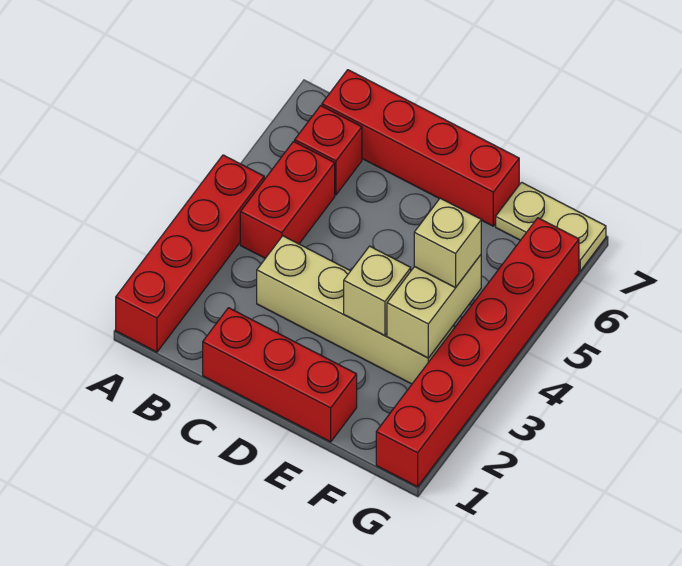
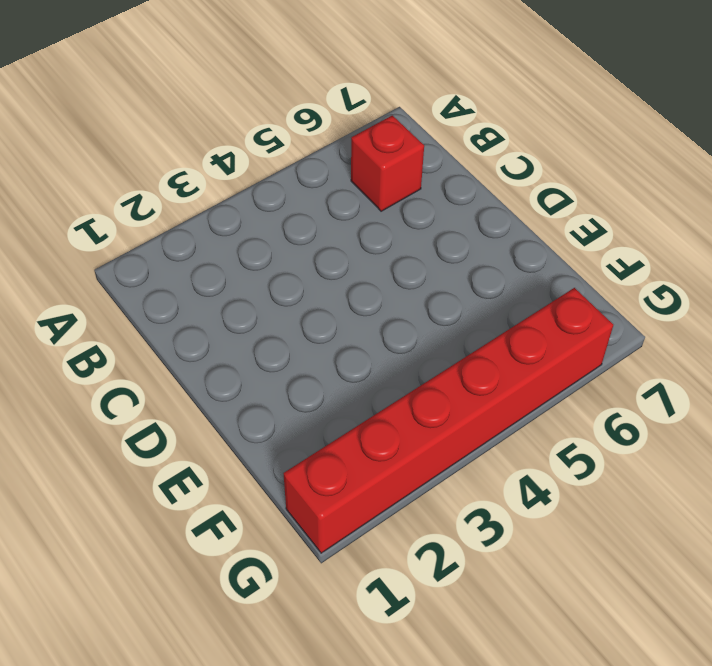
none -> red 1x4 brick [116,155,264,352]
none -> red 1x2 brick [240,142,335,258]

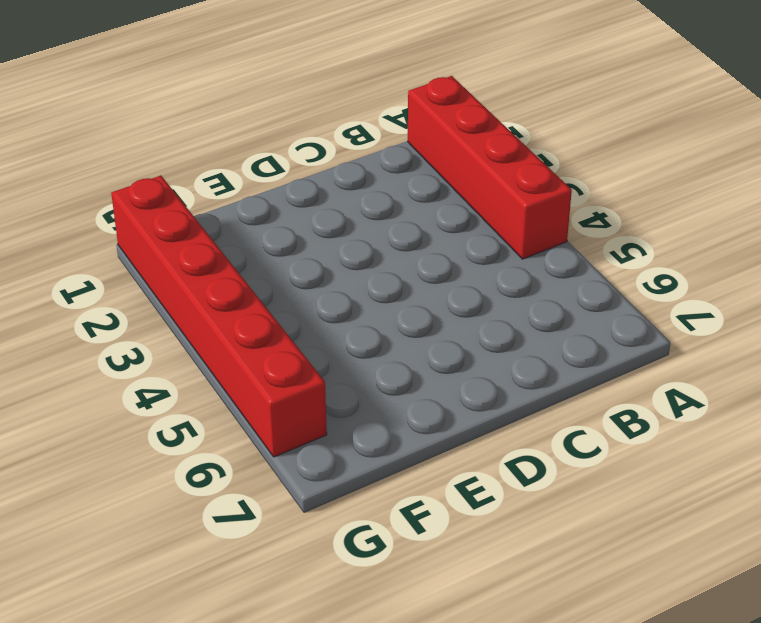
none -> red 1x2 brick [240,142,335,258]
none -> red 1x1 brick [295,106,362,195]

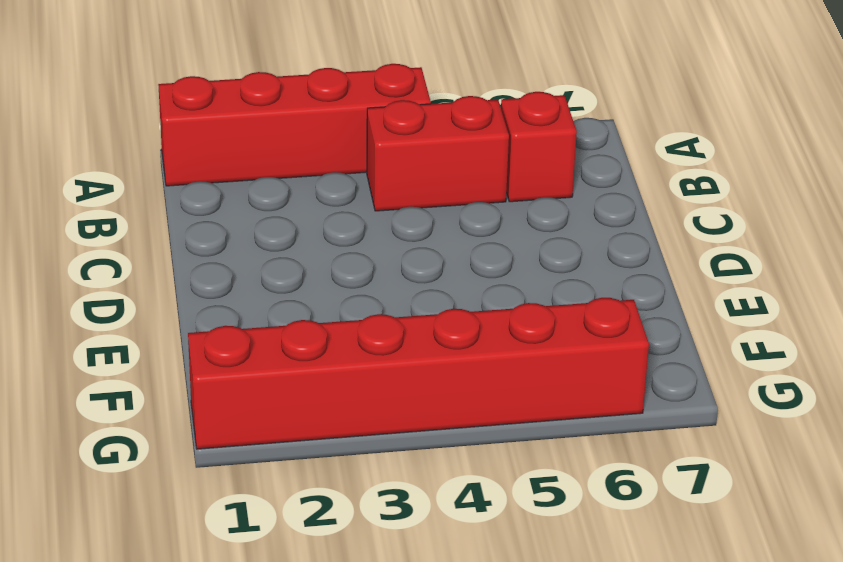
none -> red 1x4 brick [322,70,519,226]
none -> red 1x3 brick [203,308,357,442]

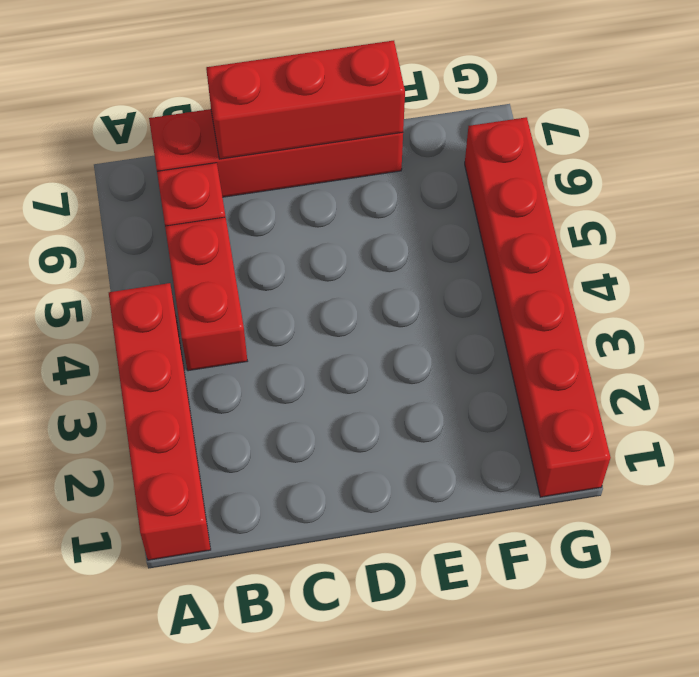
red 1x3 brick [206,41,405,159] -> red 1x3 brick moved to [203,308,357,442]
none -> tan 1x4 brick [257,236,454,384]
none -> tan 1x2 plate [496,182,606,271]

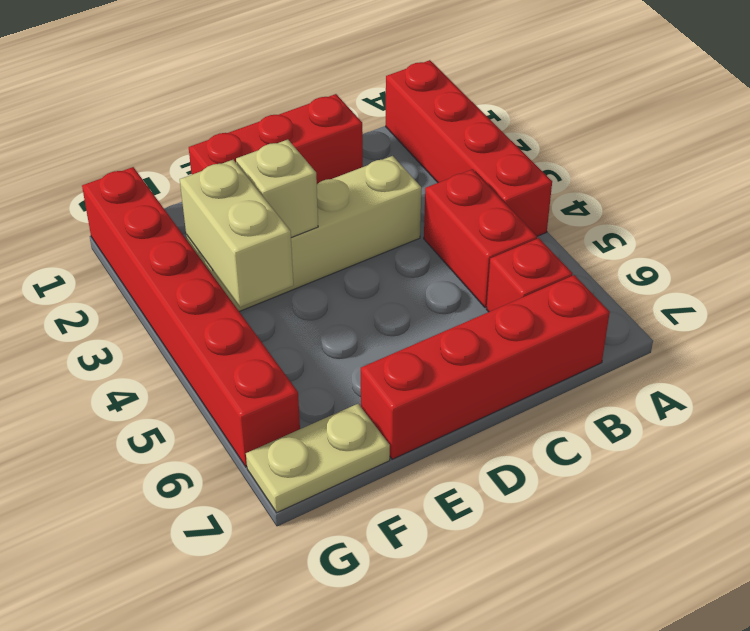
none -> tan 1x1 brick [414,198,481,288]

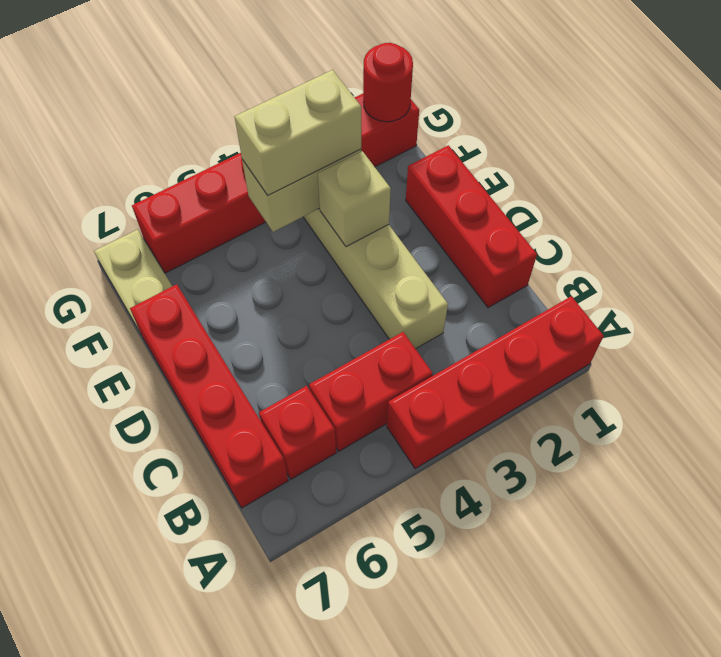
tan 1x2 brick [235,70,361,195] -> tan 1x1 brick [414,198,481,288]
red 1x1 round brick [363,43,413,122] -> none

